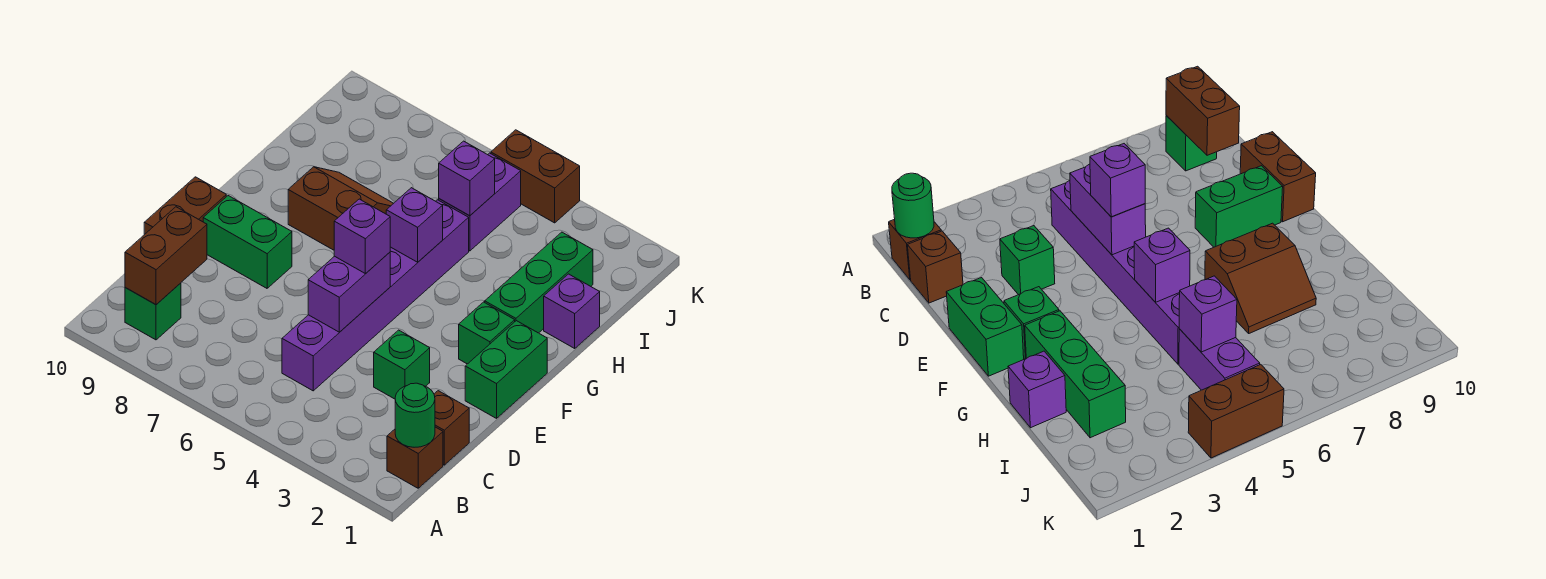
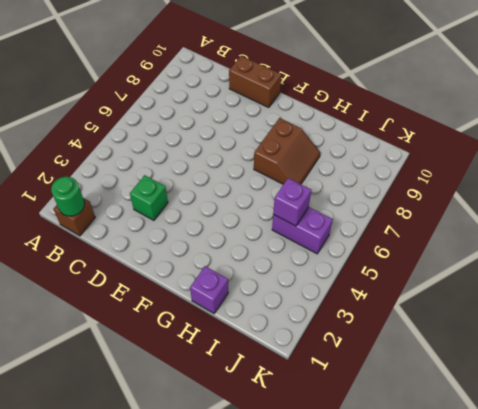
none -> green 1x1 brick [125,283,181,340]
none -> brown 1x1 brick [434,391,469,465]
none -> purple 1x6 brick [282,200,469,391]

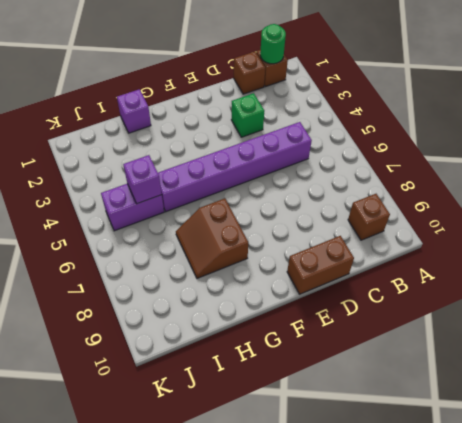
brown 1x1 brick [348,194,390,240] -> green 1x1 brick [125,283,181,340]
none -> green 1x2 brick [465,321,547,418]
none -> green 1x2 brick [203,196,292,288]
none -> green 1x1 brick [459,302,515,364]

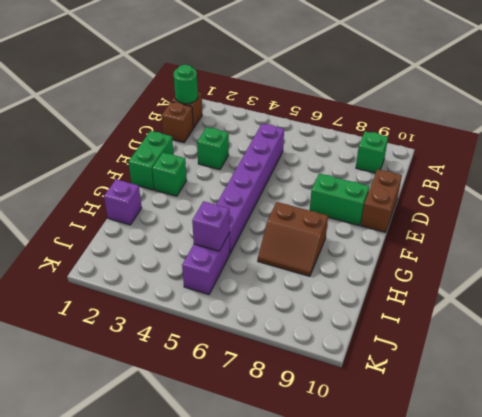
none -> green 1x3 brick [485,232,593,333]
none -> brown 1x2 brick [491,130,580,223]
none -> brown 1x2 brick [125,207,207,305]

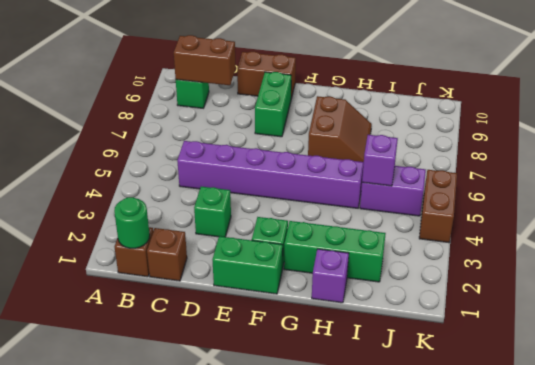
none -> purple 1x2 brick [308,252,390,332]
none -> purple 1x1 brick [386,188,443,262]
none -> purple 1x1 brick [334,199,390,274]

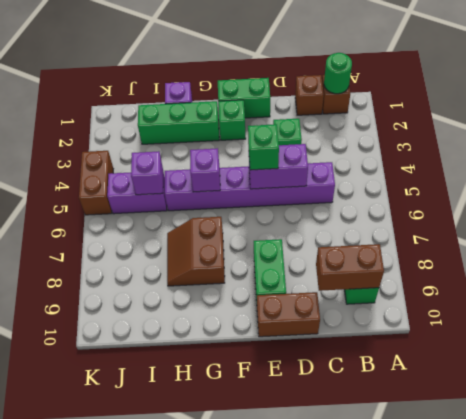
green 1x1 brick [248,124,279,170] -> purple 1x1 brick [334,199,390,274]

